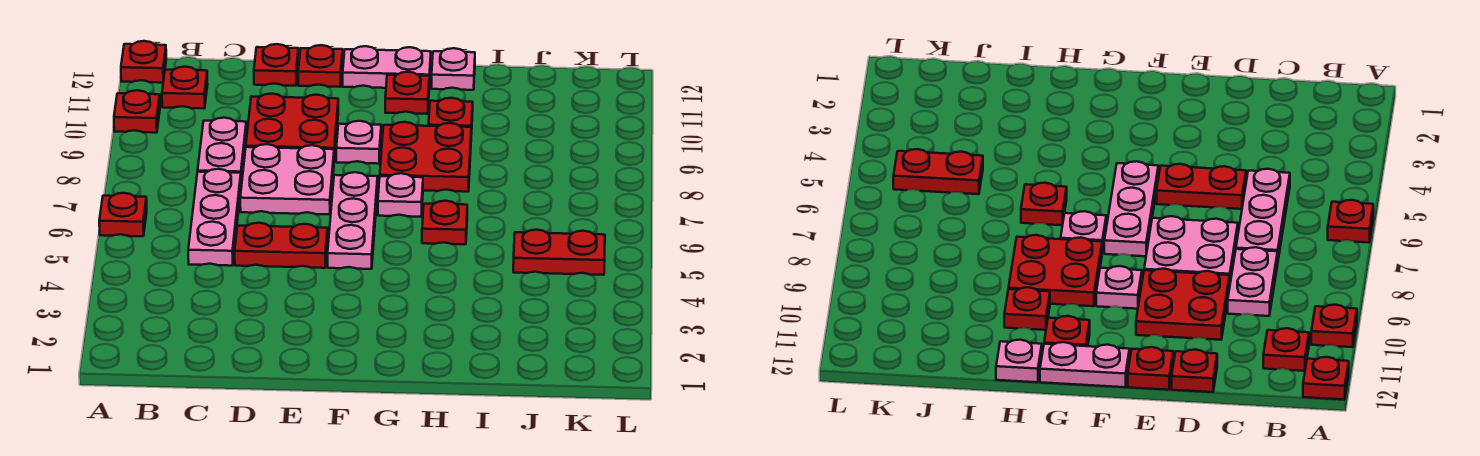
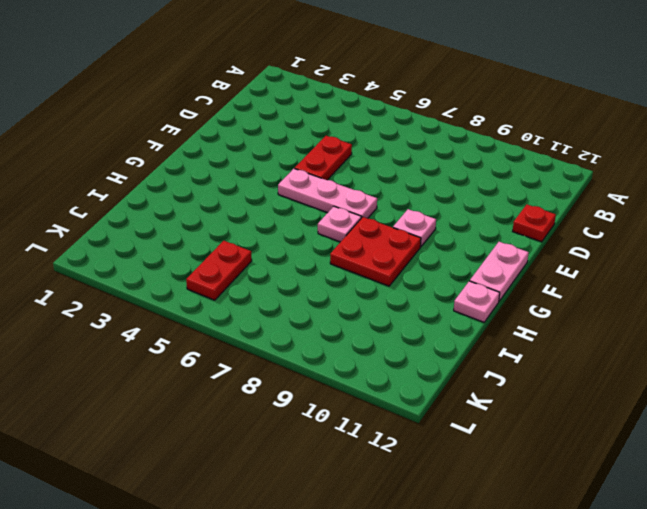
none -> red 1x1 plate [99,193,147,236]
none -> red 1x1 plate [114,90,160,133]
none -> red 1x1 plate [121,41,166,83]

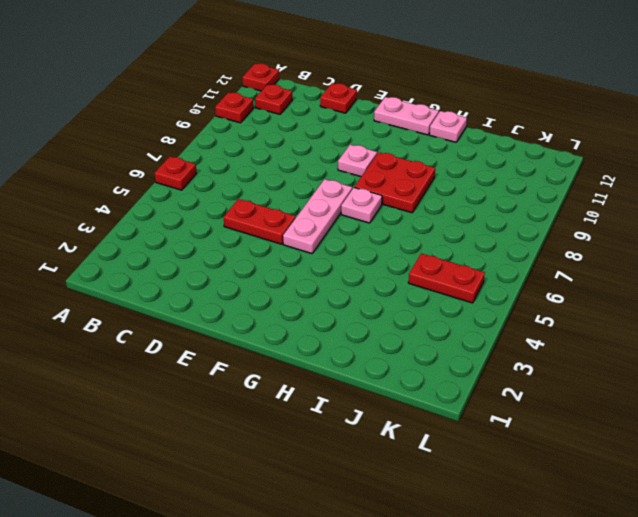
none -> pink 1x3 plate [188,169,241,266]
none -> pink 1x2 plate [198,118,246,183]
none -> pink 2x2 plate [240,144,334,215]

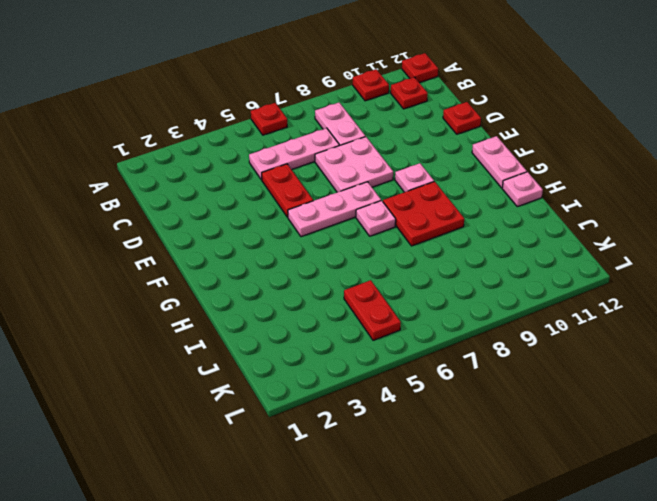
pink 1x2 plate [315,103,365,146] -> pink 1x2 plate turned to [198,118,246,183]
none -> red 2x2 plate [246,94,338,159]
none -> red 1x1 plate [298,45,343,87]
none -> red 1x1 plate [385,72,429,114]

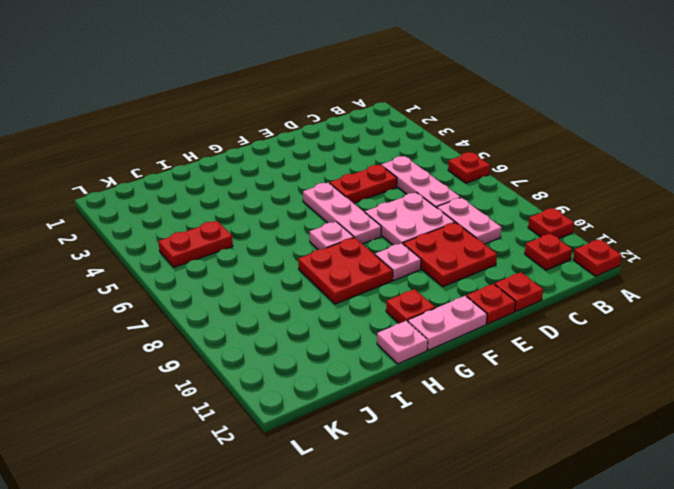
none -> red 1x1 plate [422,201,467,244]
none -> red 1x1 plate [429,98,473,135]

